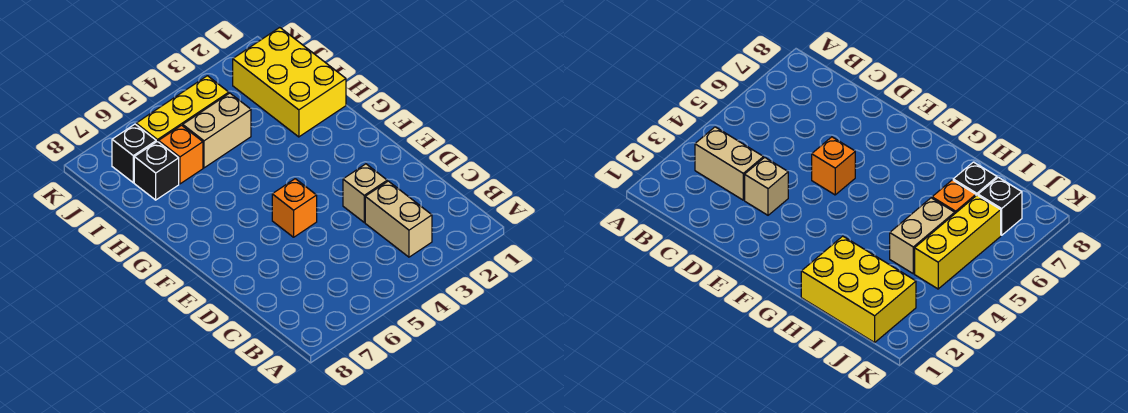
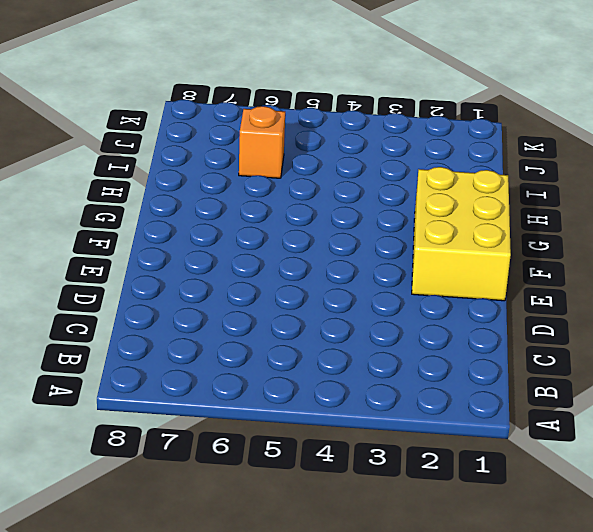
yellow 2x3 brick [412,167,511,301] -> yellow 2x3 brick moved to [233,28,346,137]
none -> tan 1x2 brick [365,181,432,257]
none -> tan 1x1 brick [343,164,387,222]

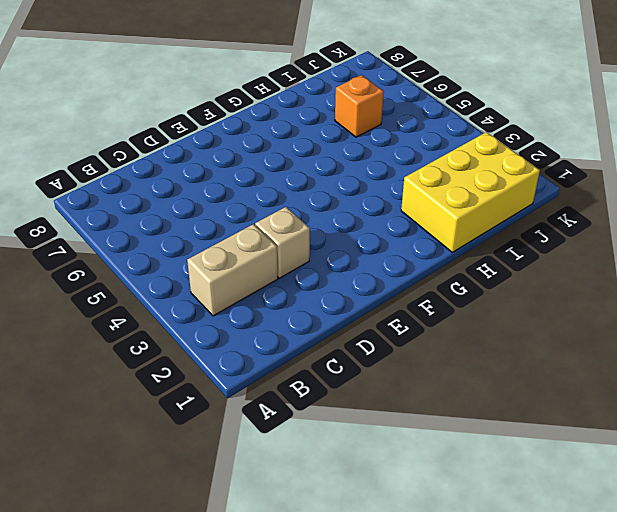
none -> orange 1x1 brick [272,179,317,237]
none -> tan 1x2 brick [183,93,251,168]

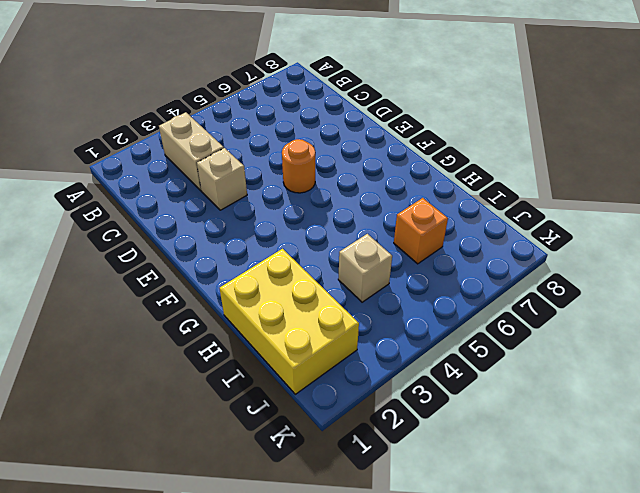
orange 1x1 round brick [282,139,315,193] -> orange 1x1 brick [272,179,317,237]
tan 1x1 brick [338,234,392,302] -> tan 1x2 brick [183,93,251,168]
none -> black 1x1 brick [134,141,179,200]
none -> yellow 1x3 brick [136,76,229,142]

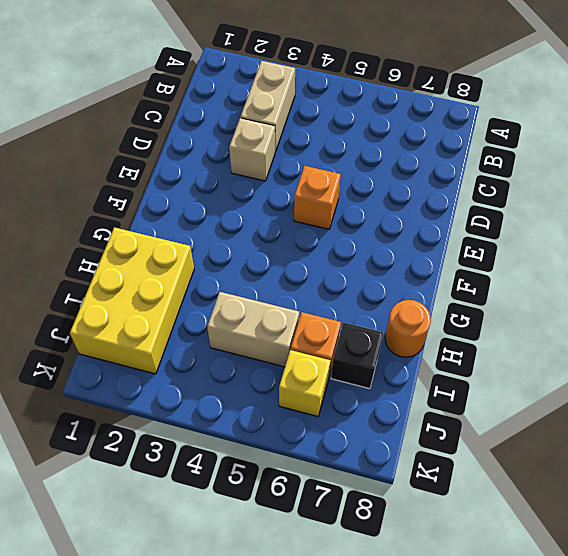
orange 1x1 round brick [385,300,431,357] -> none
yellow 1x1 brick [279,350,331,416] -> yellow 1x3 brick [136,76,229,142]
none -> black 1x1 brick [112,124,156,183]

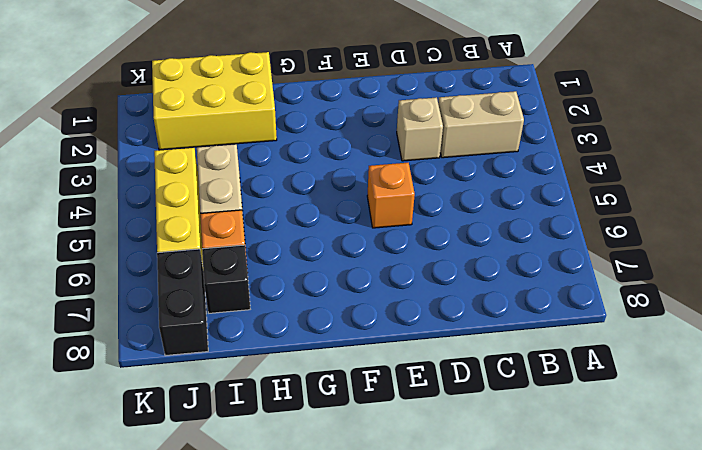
black 1x2 brick [157,249,208,356] -> black 1x1 brick [112,124,156,183]

